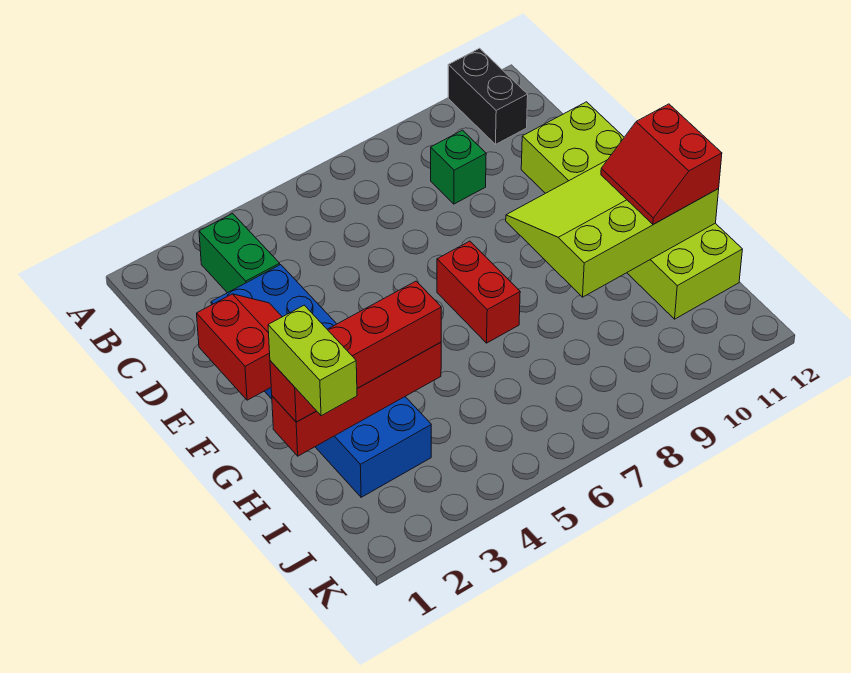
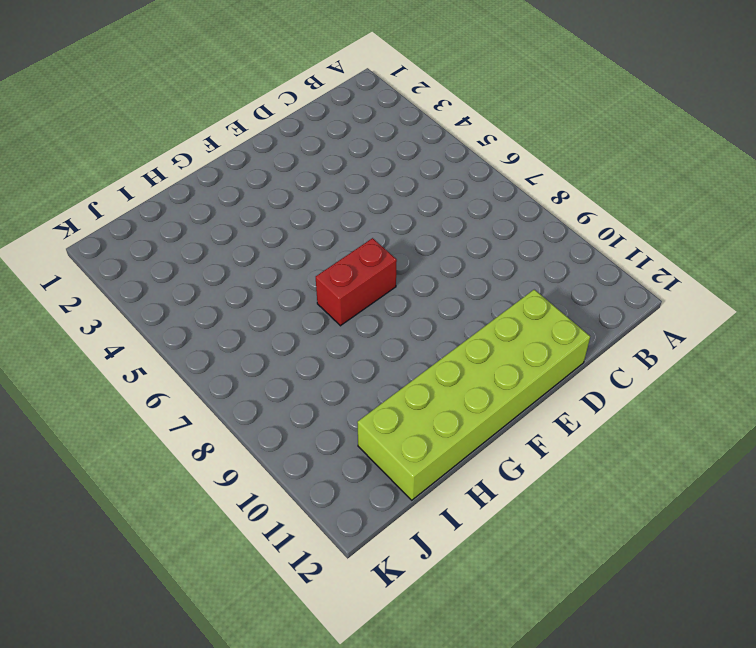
none -> black 1x2 brick [448,48,528,144]
none -> green 1x2 brick [199,214,280,293]
none -> green 1x1 brick [431,130,486,204]

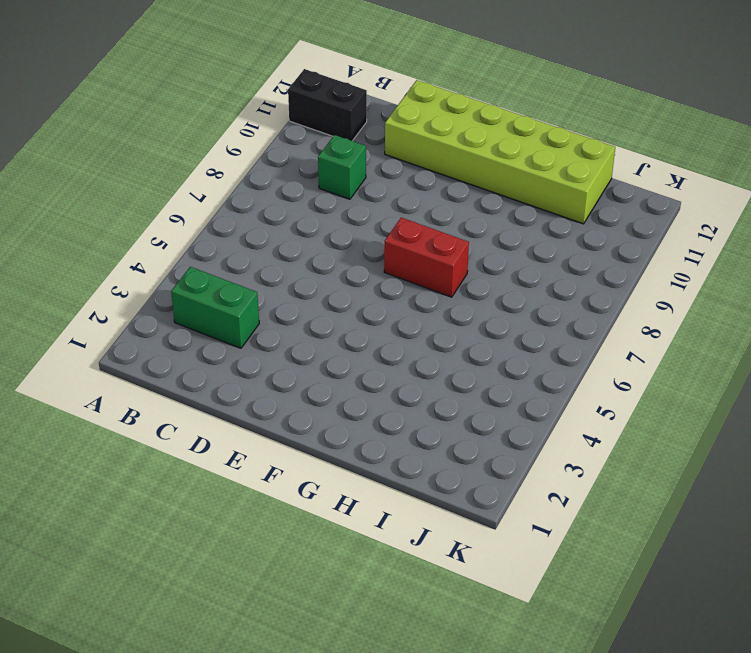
none -> blue 2x6 brick [211,265,431,497]
none -> red 2x2 slope [197,294,282,400]
none -> lime 3x4 slope [506,160,719,297]

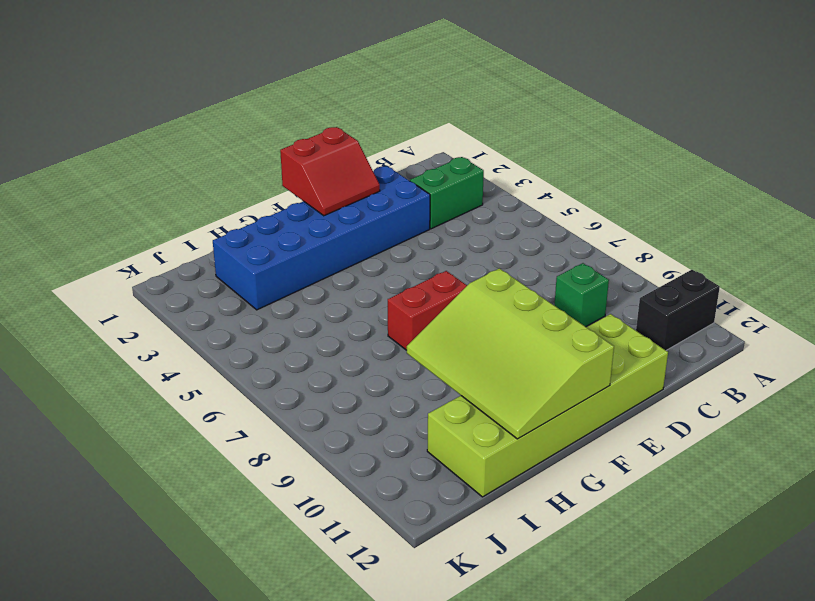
lime 3x4 slope [407,268,614,439] -> lime 3x4 slope turned to [506,160,719,297]
none -> red 1x4 brick [272,342,441,456]
none -> red 2x2 slope [601,104,722,224]
none -> red 1x4 brick [270,281,441,422]

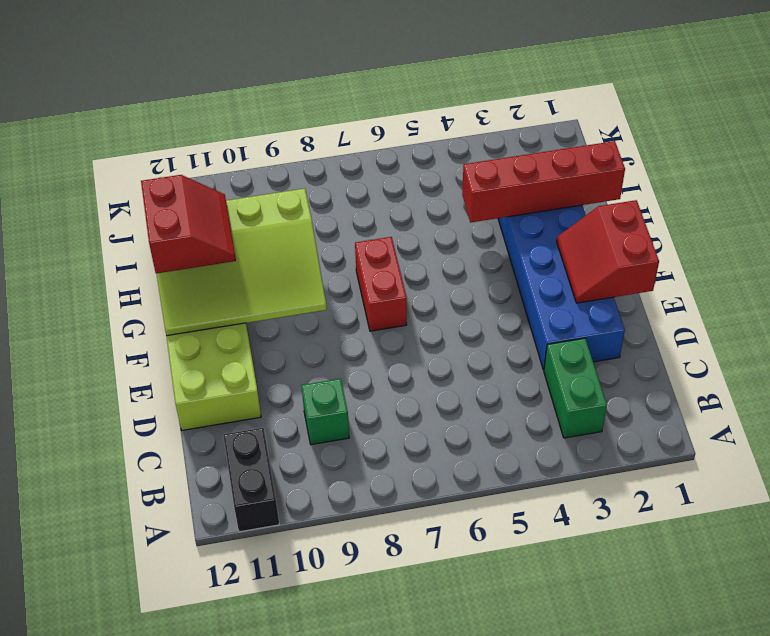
none -> red 1x4 brick [270,281,441,422]
none -> lime 1x2 brick [268,305,357,416]

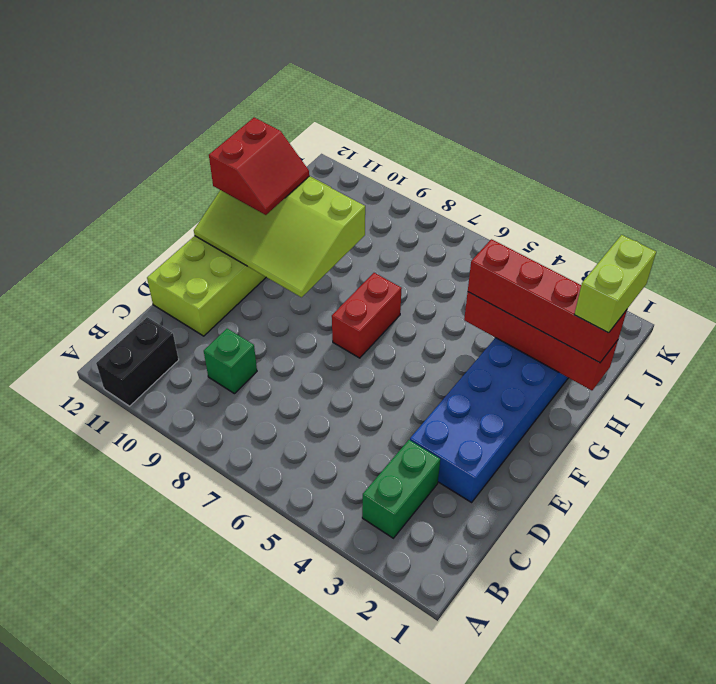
none -> red 2x2 slope [197,294,282,400]

